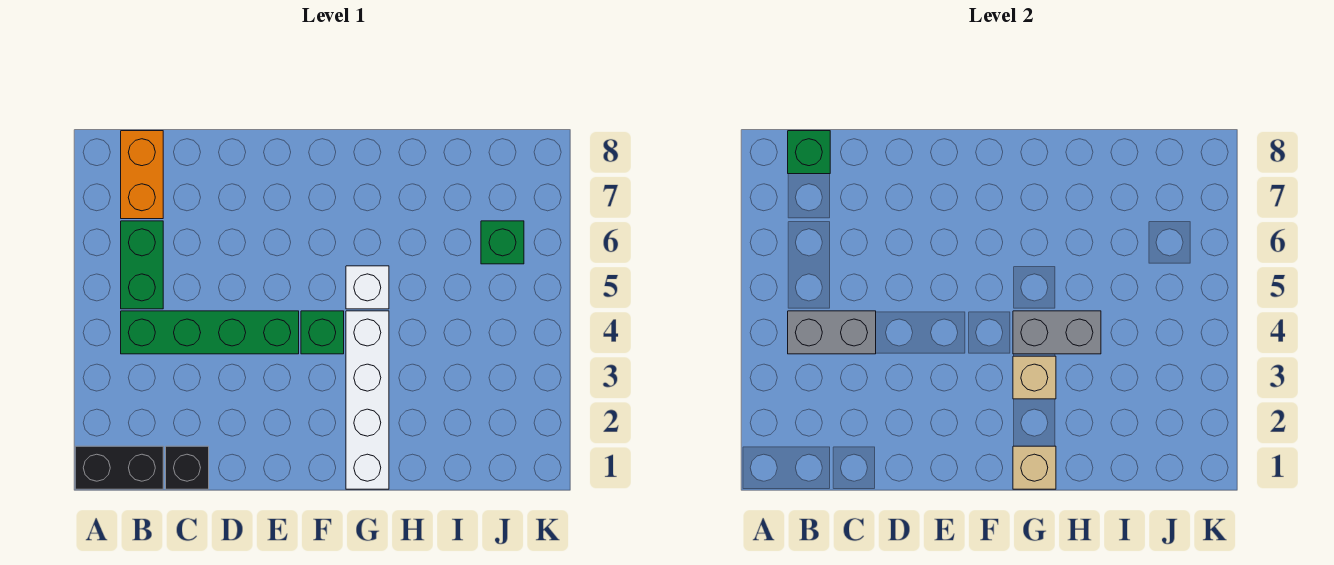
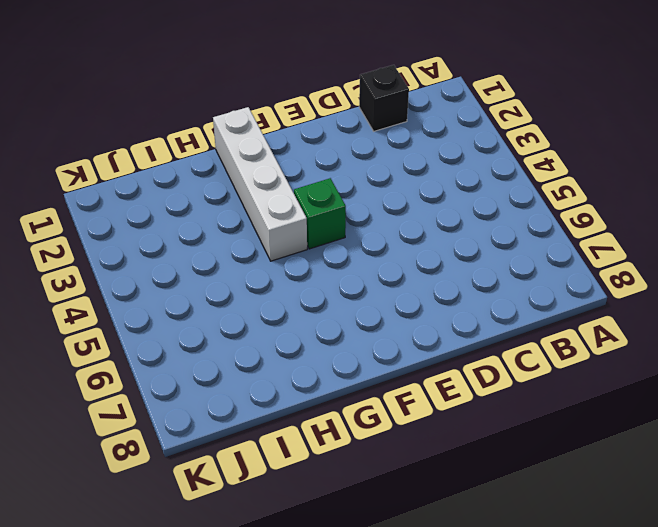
none -> black 1x2 brick [75,446,163,489]
none -> green 1x4 brick [121,311,299,354]
none -> green 1x2 brick [121,221,163,309]

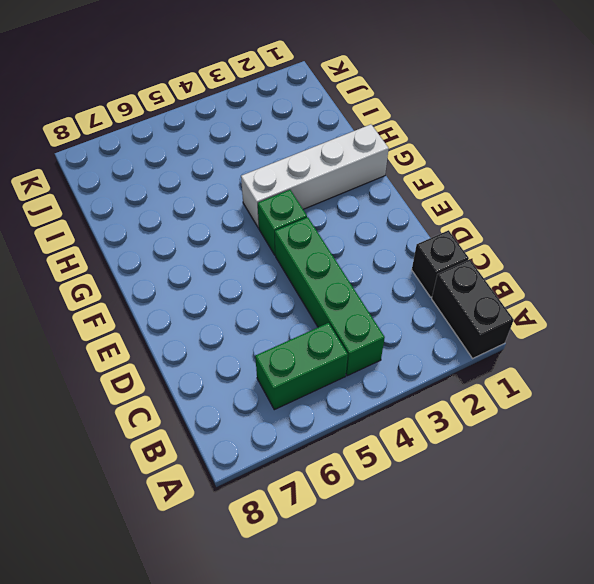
none -> orange 1x2 brick [121,131,163,219]
none -> white 1x1 brick [346,266,389,309]
none -> green 1x1 brick [481,221,524,264]

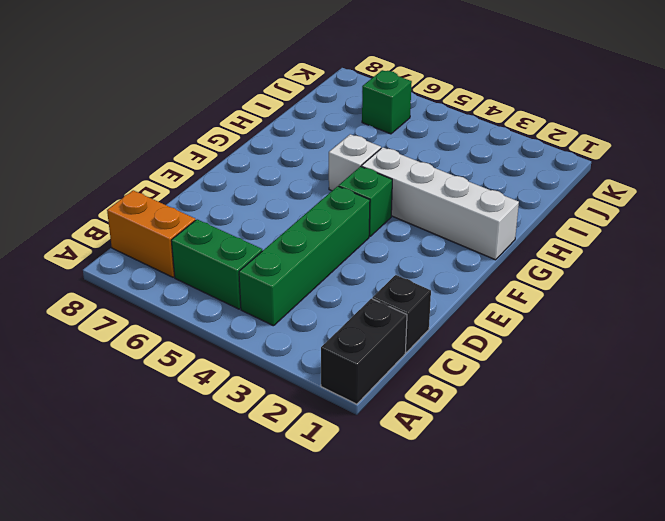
none -> grey 1x2 brick [788,311,876,354]
none -> green 1x1 brick [788,131,830,174]
none -> tan 1x1 brick [1013,446,1056,489]

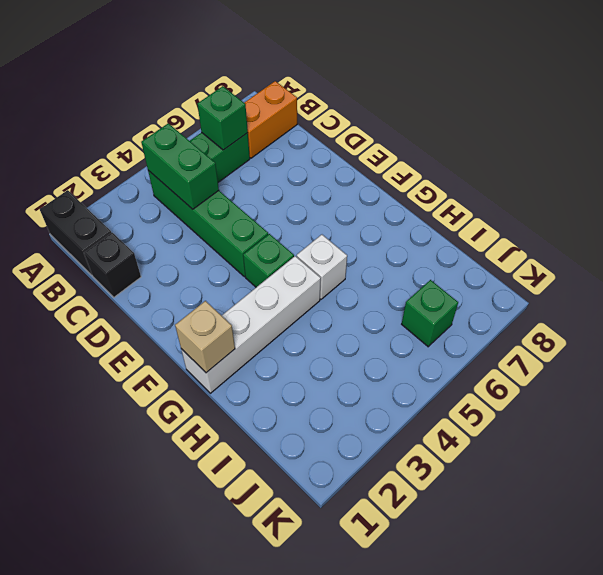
green 1x2 brick [141,123,219,209] -> grey 1x2 brick [788,311,876,354]
green 1x1 brick [197,86,248,150] -> green 1x1 brick moved to [788,131,830,174]
none -> tan 1x1 brick [1013,356,1056,399]
none -> grey 1x2 brick [1013,311,1101,354]

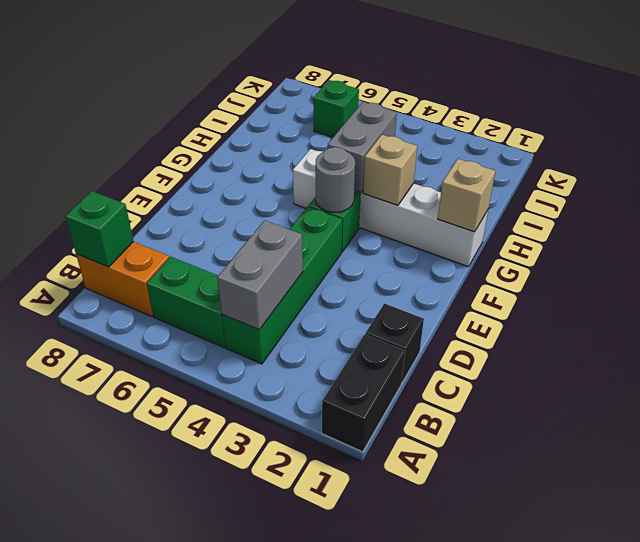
grey 1x1 round brick [315,147,355,212] -> none

